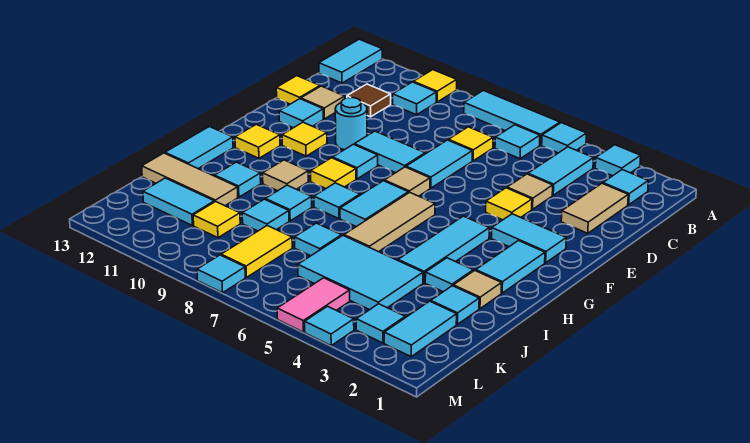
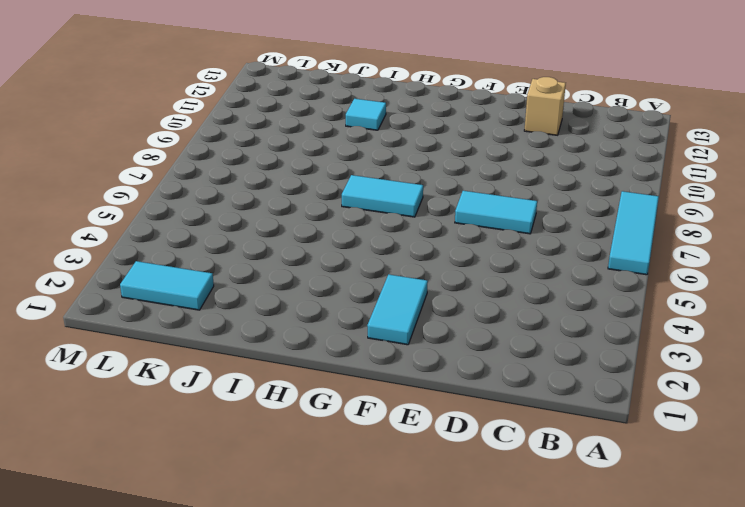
tan 1x1 brick [524,77,566,135] -> tan 1x1 tile [301,86,345,119]
none -> cyan 1x1 tile [595,145,641,176]
none -> cyan 1x1 tile [542,123,587,153]
none -> yellow 1x1 tile [414,70,457,102]
none -> cyan 1x2 tile [319,39,382,83]

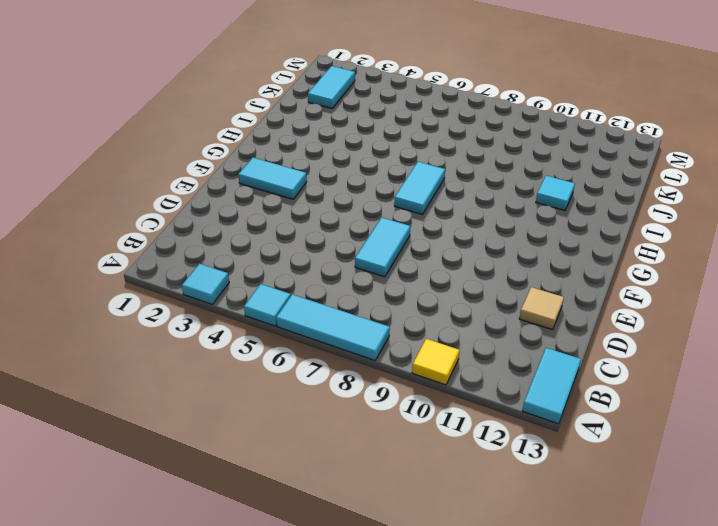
none -> cyan 1x1 tile [603,170,648,205]
none -> cyan 1x2 tile [528,147,593,195]
none -> cyan 1x1 tile [495,125,540,159]
none -> cyan 1x1 tile [393,82,436,115]

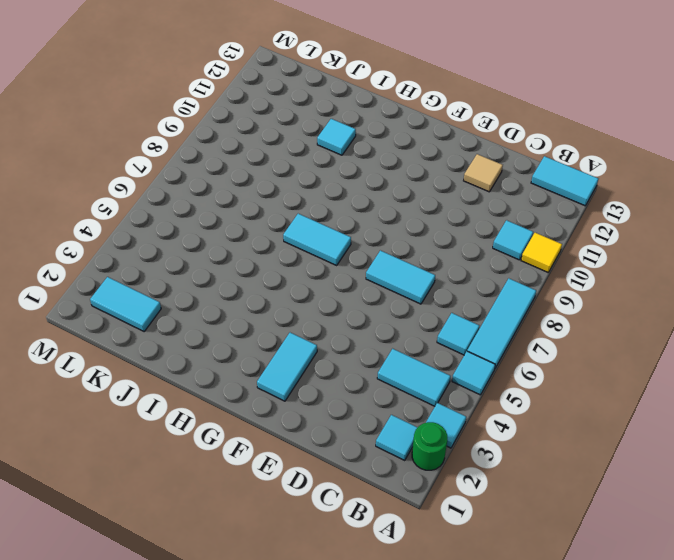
green 1x1 round brick [412,422,447,470] -> none
none -> tan 1x2 tile [561,183,628,233]
none -> yellow 1x1 tile [448,127,493,161]
none -> brown 1x1 tile [347,84,391,117]
none -> tan 1x1 tile [507,174,553,209]

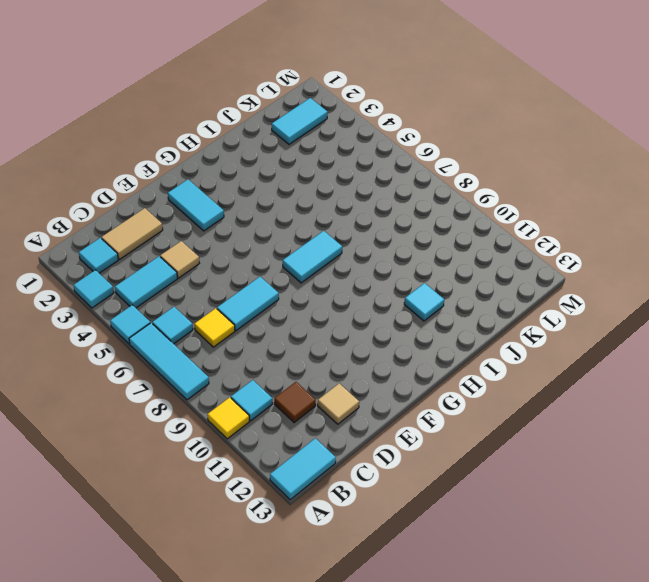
none -> yellow 1x1 tile [276,76,320,104]
none -> yellow 1x1 tile [486,188,532,220]
none -> cyan 1x2 tile [354,131,425,173]
none -> cyan 1x1 round brick [335,98,367,150]

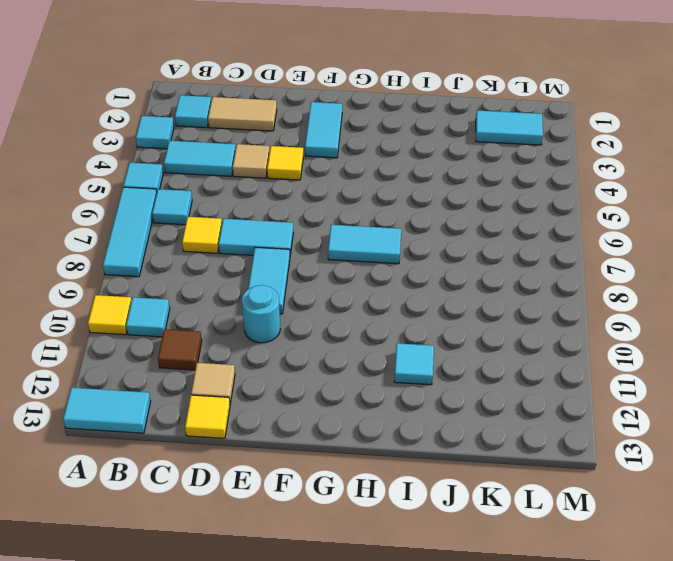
none -> cyan 1x1 tile [279,99,323,128]
none -> tan 1x1 tile [384,167,430,196]
none -> cyan 1x1 tile [333,144,378,179]
none -> yellow 1x1 tile [282,122,327,156]

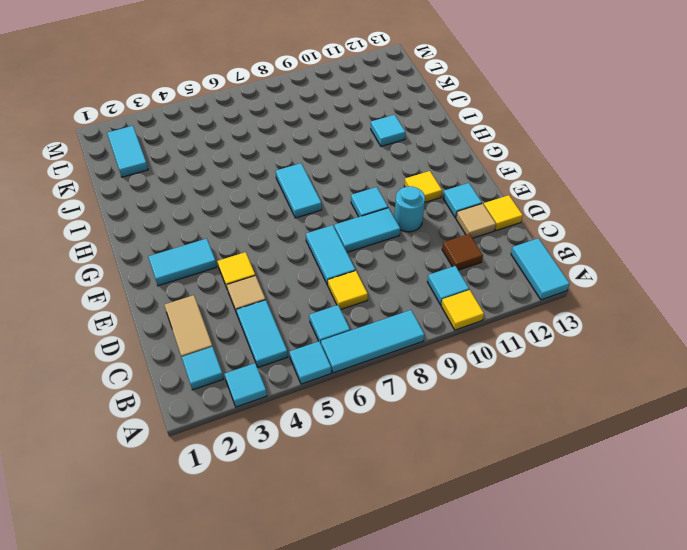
none -> tan 1x1 tile [384,167,430,196]
none -> cyan 1x2 tile [476,241,545,293]
none -> cyan 1x3 tile [398,216,489,283]
none -> tan 1x3 tile [344,192,435,252]

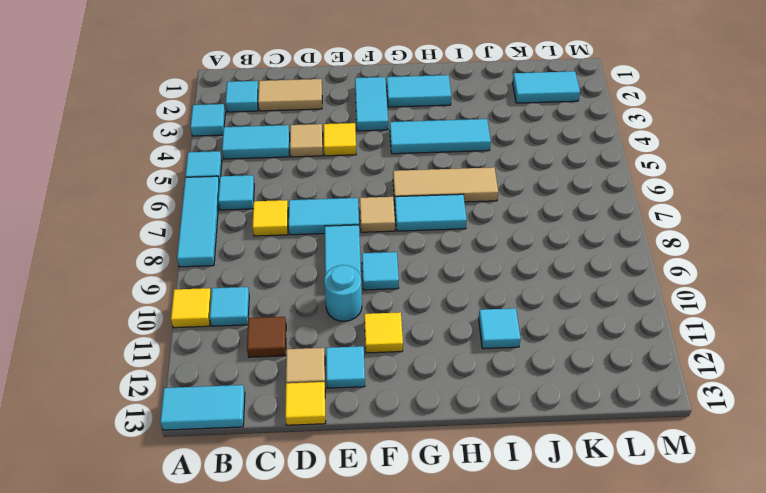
none -> yellow 1x1 tile [311,158,356,188]
none -> yellow 1x1 tile [235,124,280,158]
none -> cyan 1x1 tile [314,183,360,219]
none -> tan 1x1 tile [263,160,308,191]

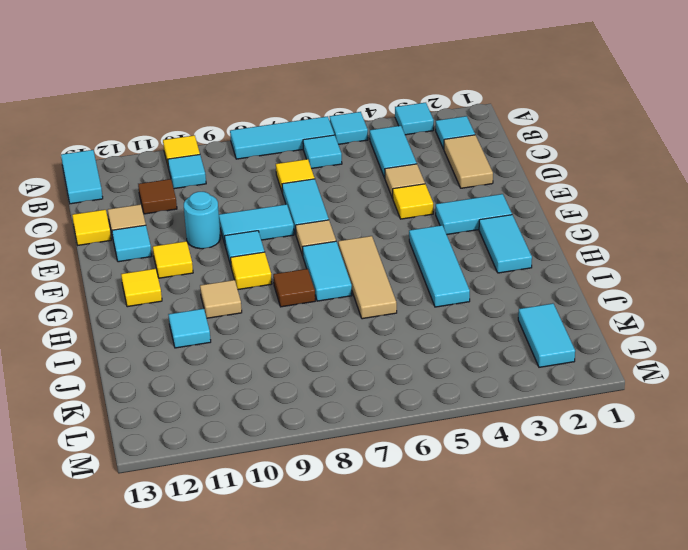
brown 1x1 tile [273,269,315,307] -> cyan 1x1 tile [314,183,360,219]
none -> cyan 1x2 tile [165,127,233,169]
none -> tan 1x1 tile [453,270,501,309]
none -> cyan 1x1 tile [425,258,473,292]
none -> cyan 1x1 tile [265,185,312,221]

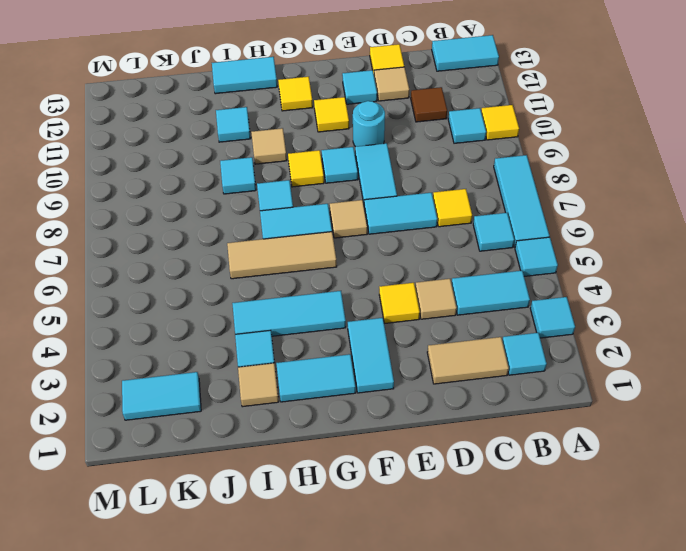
none -> cyan 1x1 tile [431,286,479,324]
none -> cyan 2x3 tile [298,236,423,310]
none -> cyan 1x1 tile [294,223,342,256]
none -> cyan 1x1 tile [242,199,289,231]

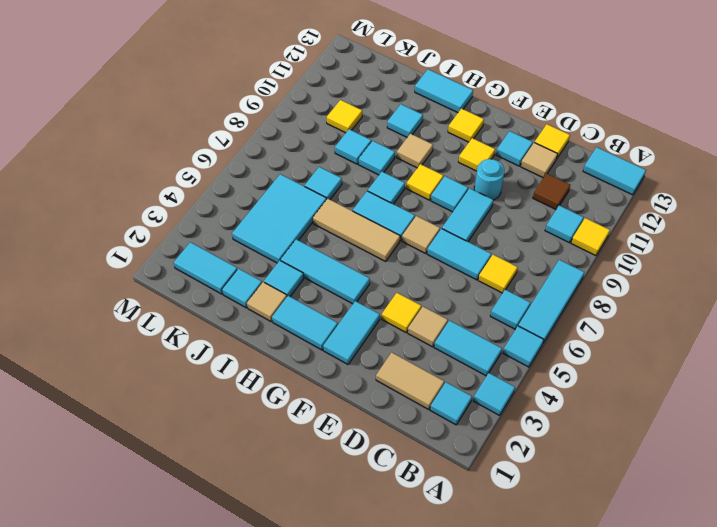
none -> tan 1x3 tile [142,153,238,206]
none -> yellow 1x2 tile [221,226,292,277]
none -> cyan 1x2 tile [143,178,214,226]
none -> cyan 1x1 tile [356,304,405,343]

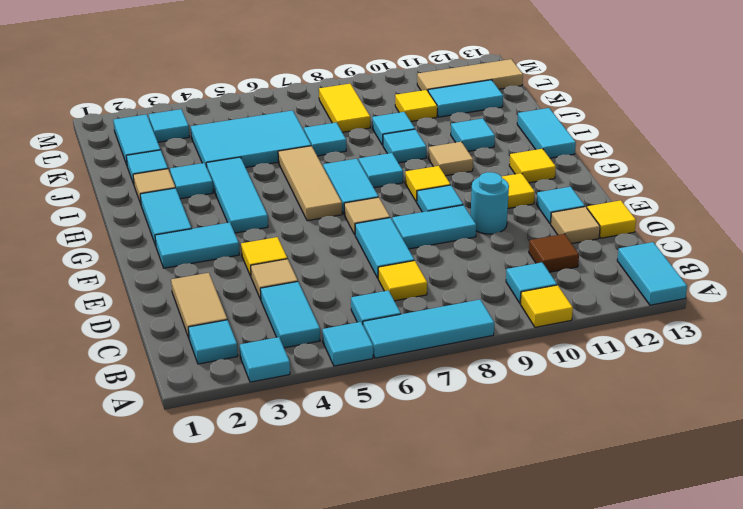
tan 1x3 tile [417,59,523,91] -> tan 1x3 tile moved to [142,153,238,206]
none -> pink 1x2 tile [277,278,350,332]
none -> cyan 1x1 tile [305,306,354,345]
none -> cyan 1x1 tile [197,255,245,293]

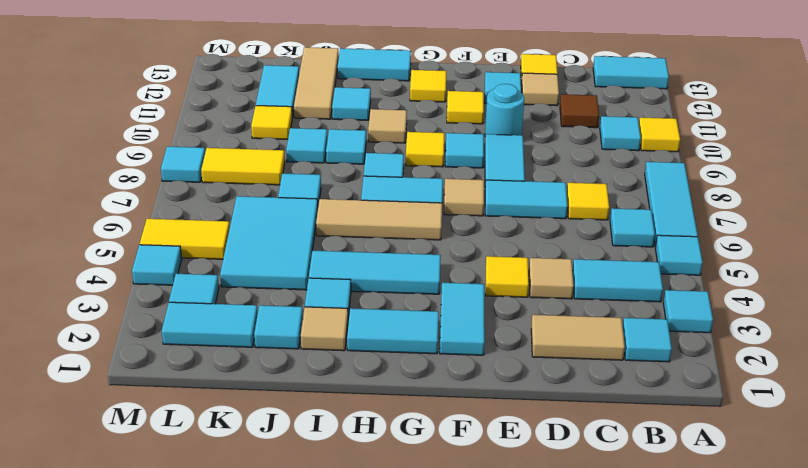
yellow 1x2 tile [140,219,230,259] -> pink 1x2 tile [277,278,350,332]

